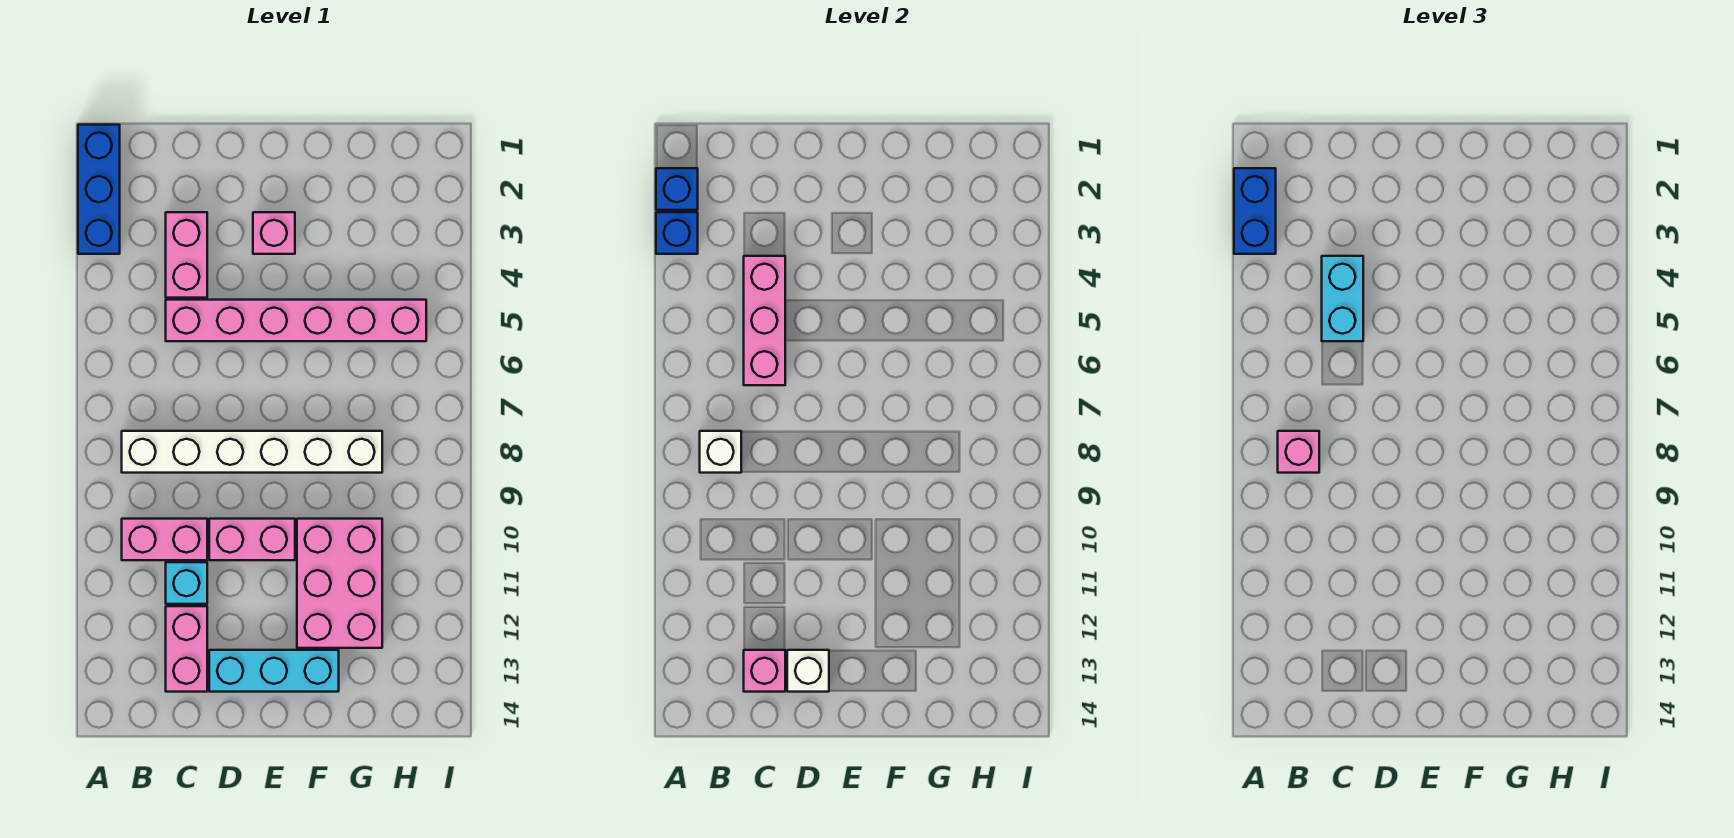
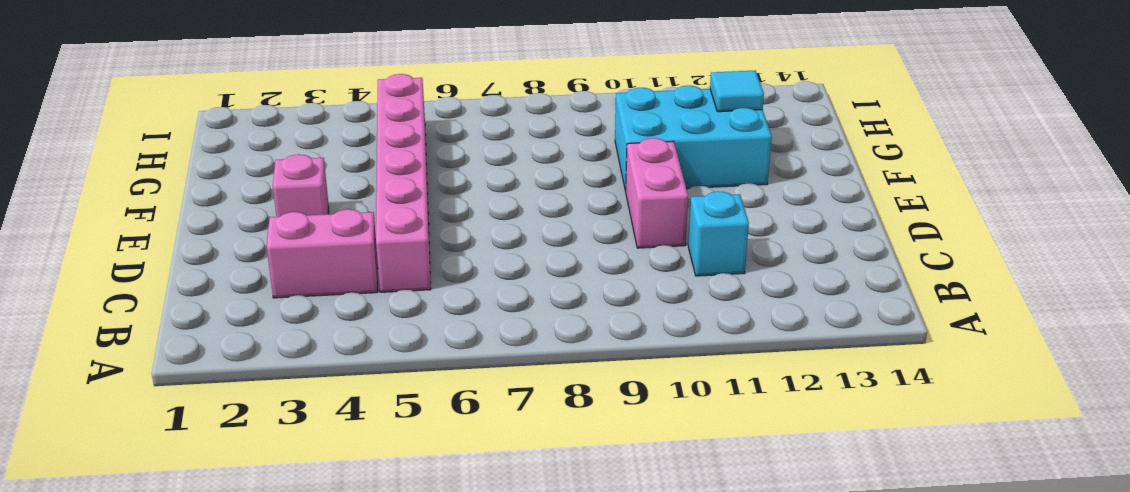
cyan 2x3 brick [615,85,772,191] -> pink 2x3 brick [297,519,382,648]
cyan 1x1 tile [710,70,764,112] -> none
none -> blue 1x3 brick [78,125,120,254]
none -> white 1x6 brick [122,431,382,473]
none -> pink 1x2 brick [122,519,207,560]

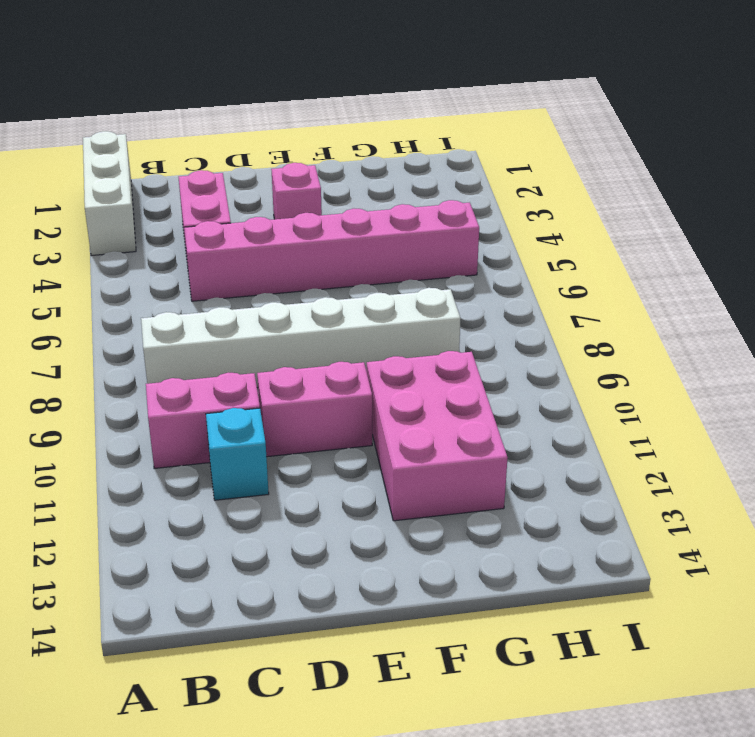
white 1x3 brick [83,131,136,256] -> blue 1x3 brick [78,125,120,254]
none -> pink 1x2 brick [166,606,207,692]
none -> cyan 1x3 brick [209,650,339,692]
none -> blue 1x1 brick [656,168,698,210]

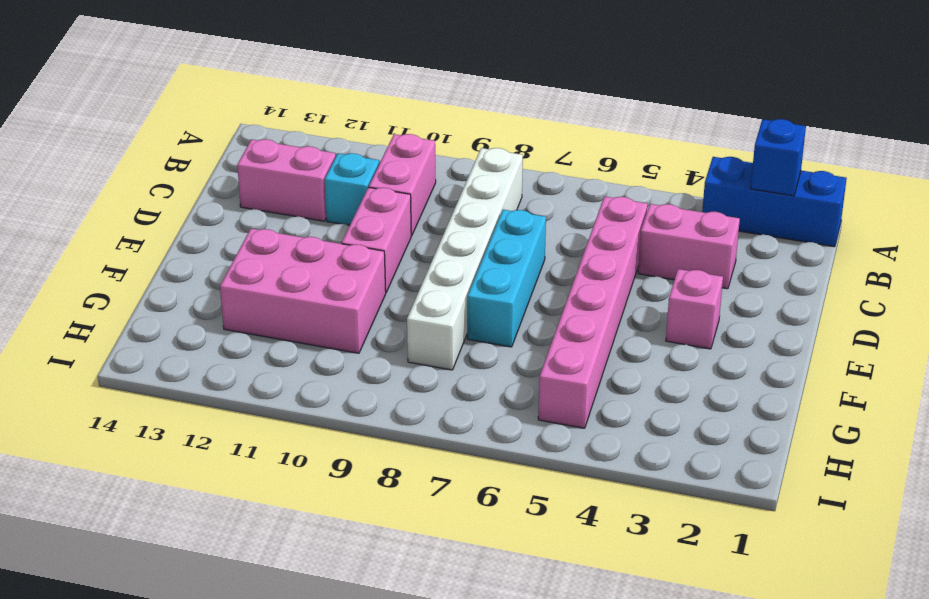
cyan 1x3 brick [467,210,546,347] -> cyan 1x3 brick moved to [209,650,339,692]
none -> blue 1x1 brick [656,212,698,254]
none -> white 1x1 brick [700,431,741,473]
none -> pink 1x3 brick [744,256,785,385]

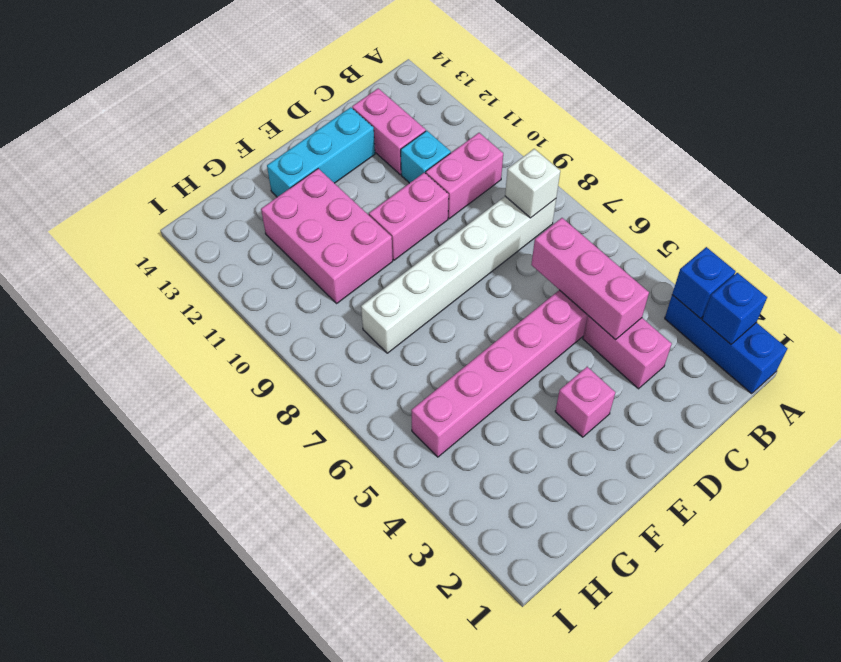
none -> pink 1x1 brick [744,650,785,692]
none -> white 1x1 brick [787,650,829,692]
none -> blue 1x2 brick [1234,168,1276,254]

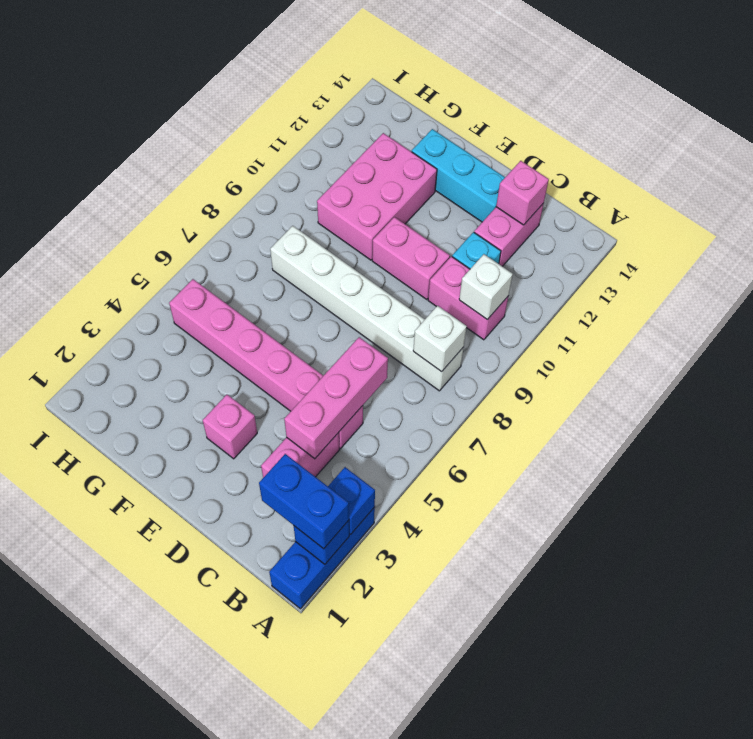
blue 1x2 brick [259,454,349,549] -> blue 1x2 brick turned to [1234,168,1276,254]
white 1x1 brick [459,254,513,319] -> white 1x1 brick moved to [787,650,829,692]
none -> pink 1x1 brick [1278,431,1319,473]
none -> cyan 1x2 brick [1322,256,1363,341]

